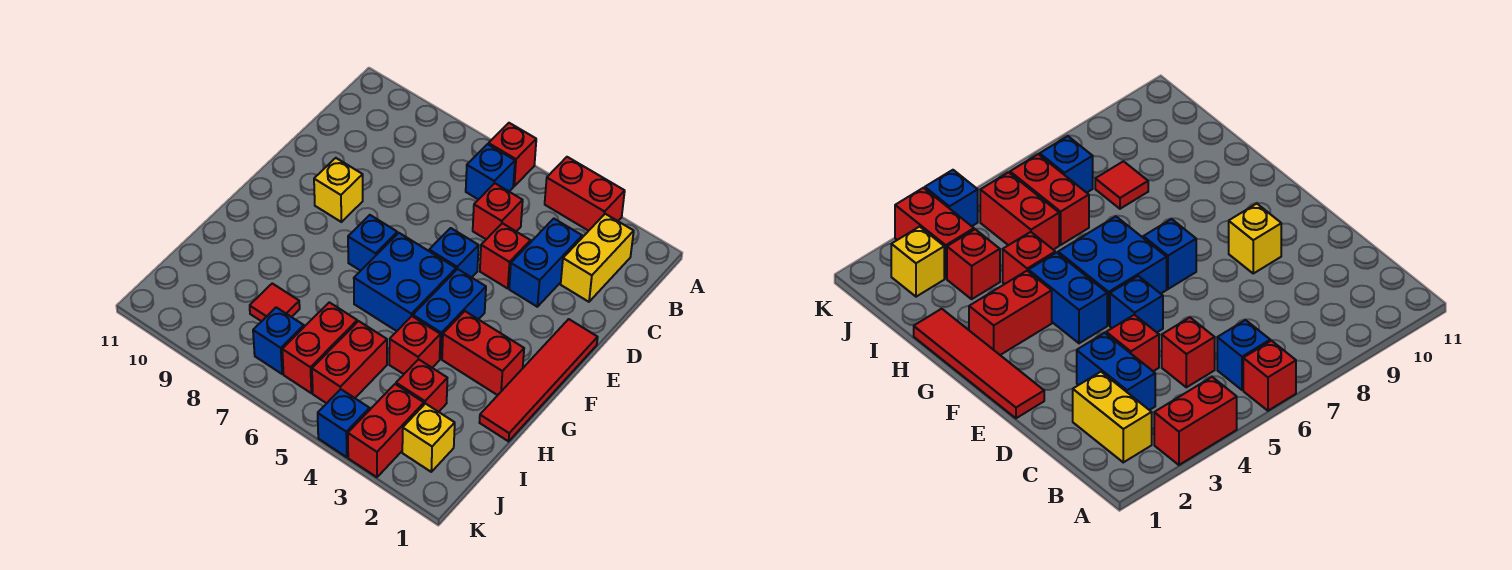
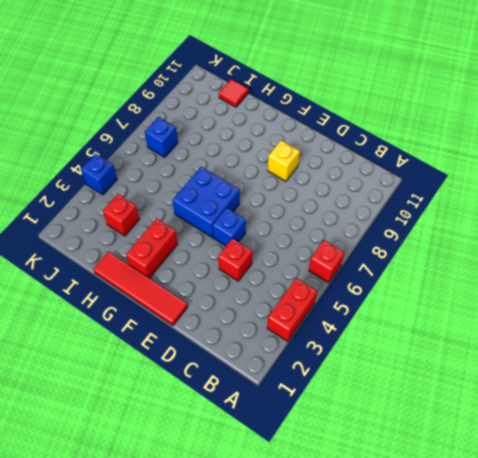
red 1x1 tile [219,79,248,107] -> red 1x1 tile moved to [250,284,300,321]
none -> yellow 1x2 brick [561,214,634,302]
none -> blue 1x1 brick [466,144,515,200]
none -> blue 1x2 brick [509,219,582,307]

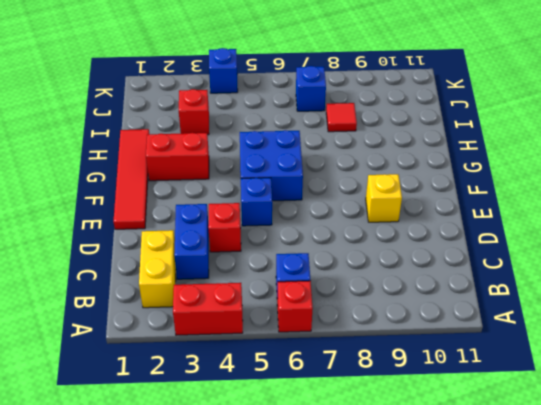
none -> red 1x1 brick [473,183,523,239]
none -> blue 1x2 brick [413,269,486,359]
none -> blue 1x1 brick [348,215,397,271]

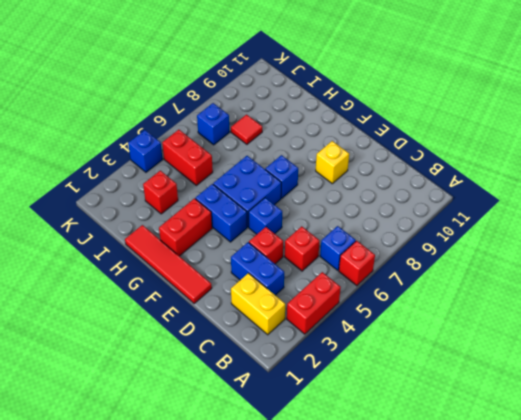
none -> red 1x1 brick [389,316,440,374]
none -> red 1x2 brick [282,302,357,393]
none -> yellow 1x1 brick [402,404,455,472]

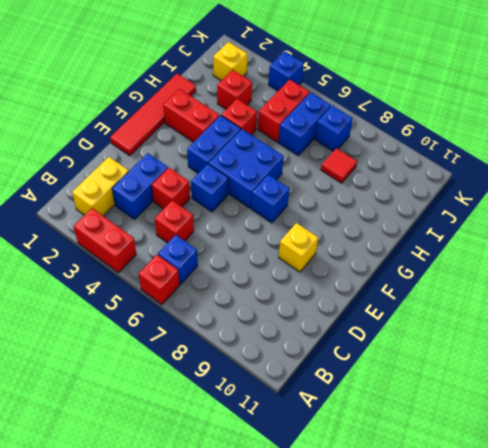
blue 1x2 brick [279,92,331,156] -> red 1x2 brick [282,302,357,393]
none -> red 1x2 brick [348,384,424,477]

